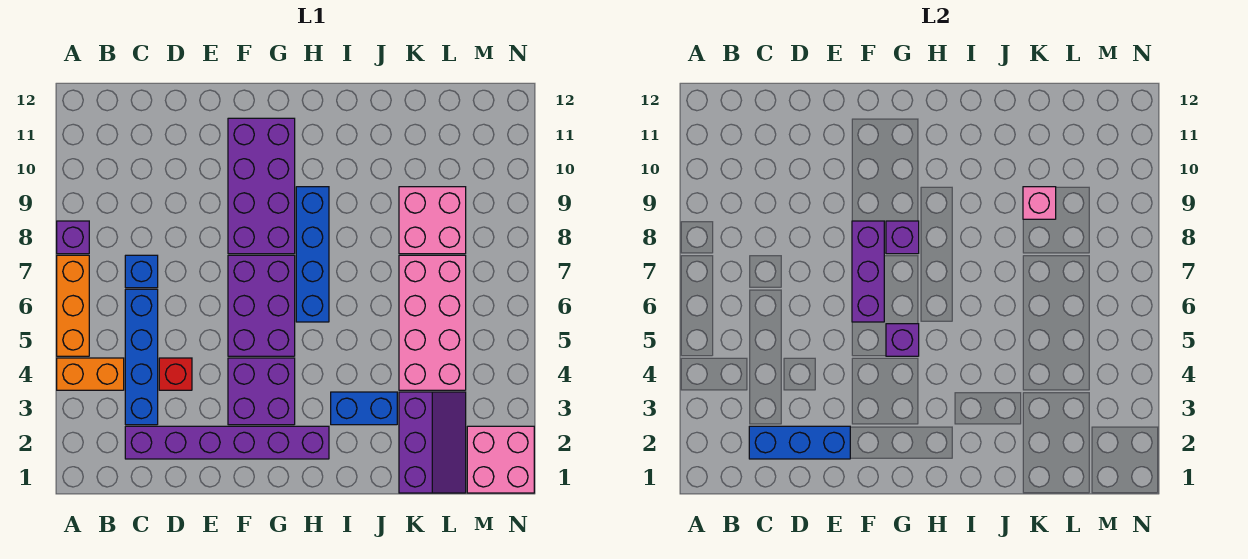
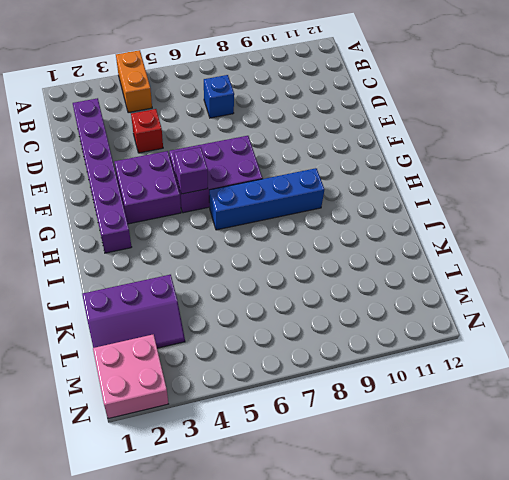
none -> orange 1x3 brick [57,255,89,356]
none -> purple 1x1 brick [57,221,89,254]
none -> blue 1x4 brick [125,289,158,425]

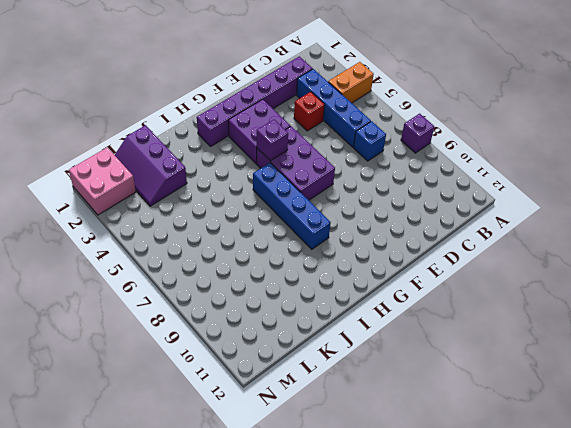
none -> orange 1x3 brick [57,255,89,356]
none -> purple 2x4 brick [228,118,295,254]
none -> blue 1x2 brick [331,392,397,425]

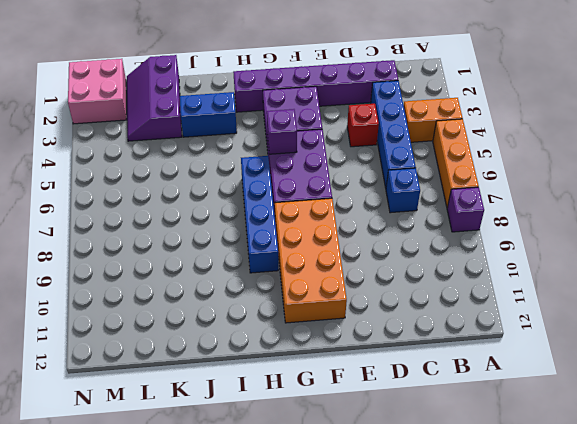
orange 2x4 brick [275,198,347,323] -> purple 2x4 brick [228,118,295,254]
none -> pink 2x4 brick [399,255,466,390]
none -> pink 2x2 brick [399,187,466,254]
none -> blue 1x3 brick [749,426,850,459]

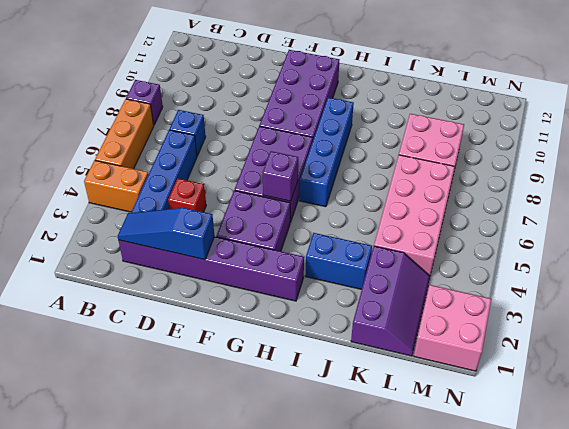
blue 1x3 slope [118,208,214,260] -> blue 1x3 brick [749,426,850,459]
none -> purple 1x3 brick [852,221,884,322]
none -> purple 1x1 brick [886,221,919,254]
none -> pink 1x1 brick [1023,187,1056,219]

